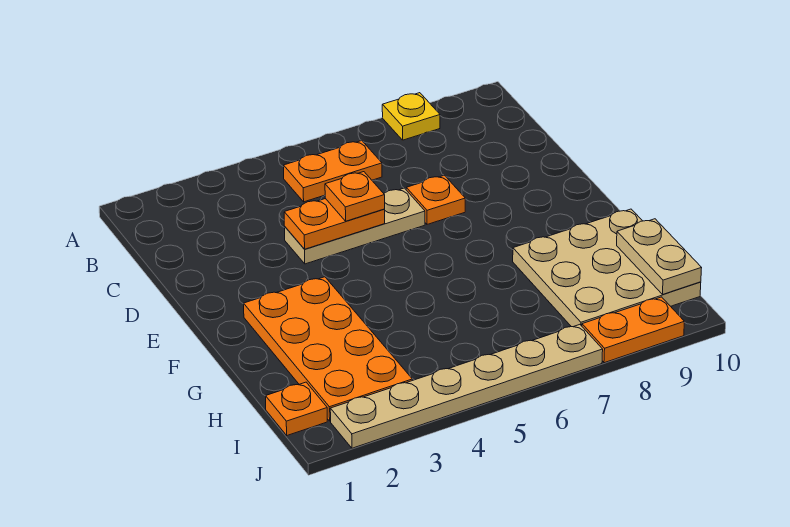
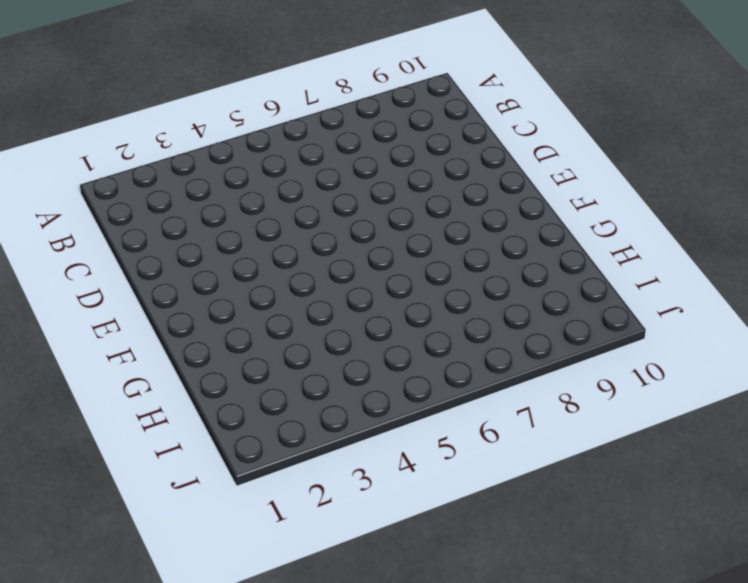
none -> yellow 1x1 plate [382,93,440,140]
none -> orange 1x2 plate [284,141,382,202]
none -> tan 1x3 plate [285,188,425,264]

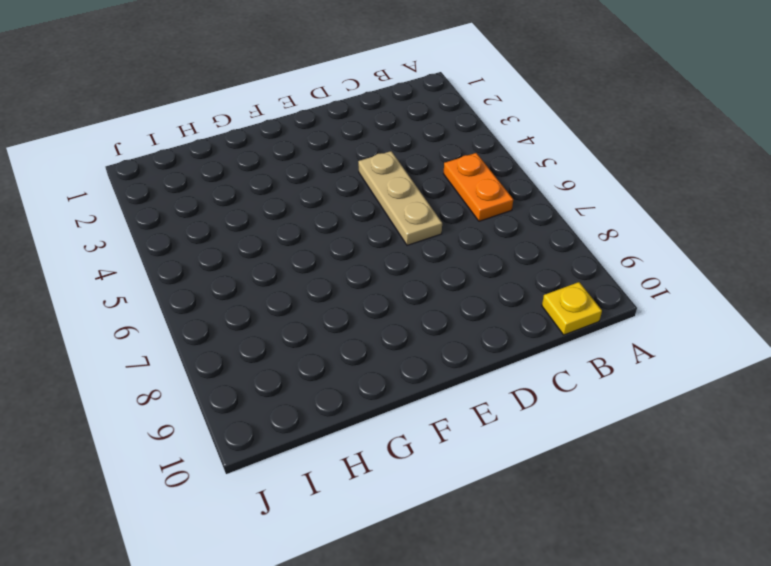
yellow 1x1 plate [542,282,602,335] -> yellow 1x1 plate moved to [382,93,440,140]
none -> orange 1x1 plate [406,175,465,224]
none -> orange 2x4 plate [244,277,412,421]
none -> tan 3x3 plate [513,209,701,327]

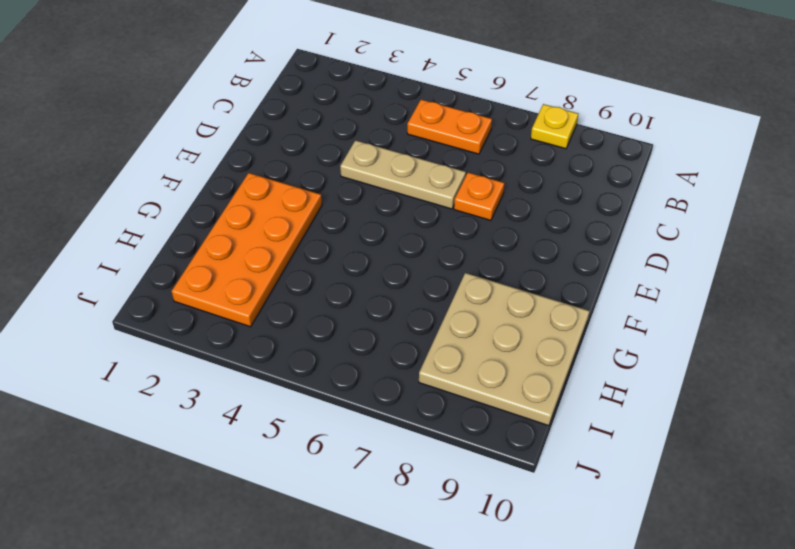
none -> orange 1x1 plate [266,382,327,435]
none -> tan 1x6 plate [330,325,603,448]
none -> orange 1x2 plate [582,297,684,363]

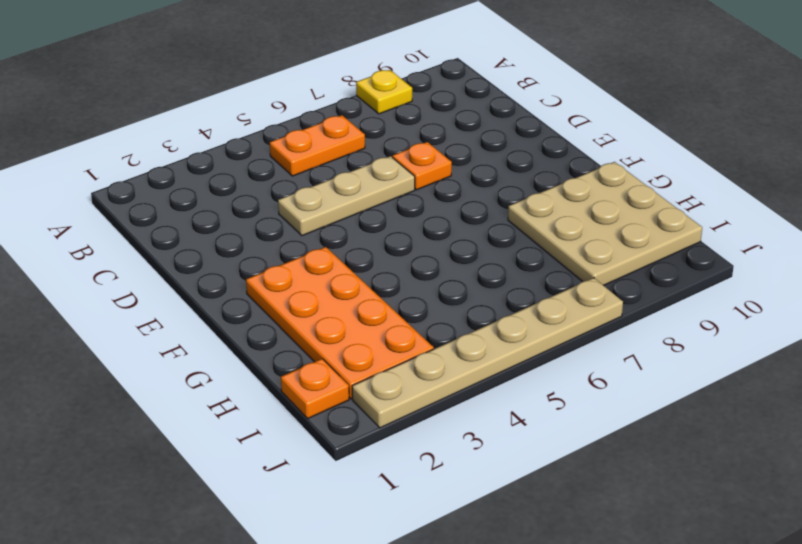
none -> orange 1x2 plate [582,297,684,363]
none -> orange 1x2 plate [284,198,385,249]
none -> tan 1x2 plate [617,219,701,295]

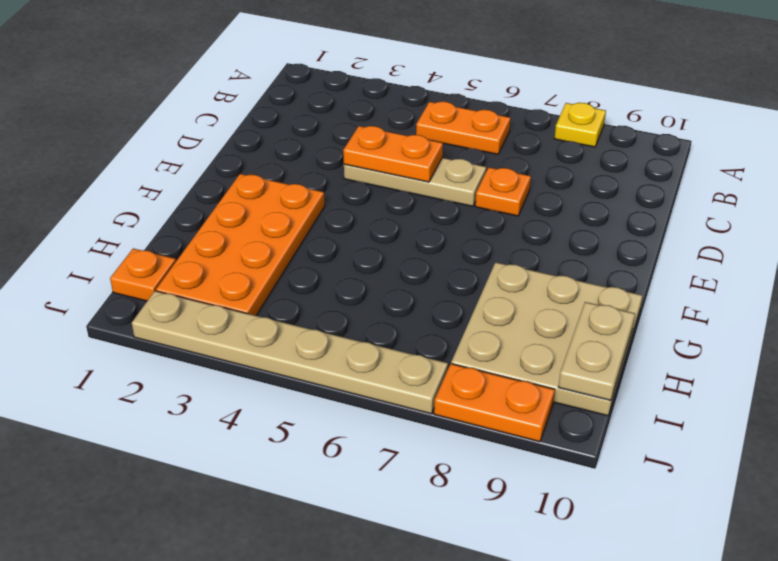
none -> orange 1x1 plate [325,172,385,221]

